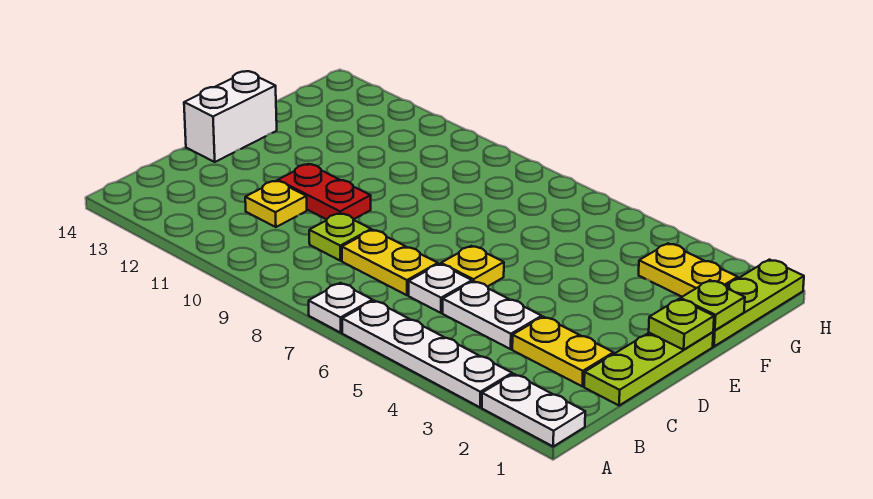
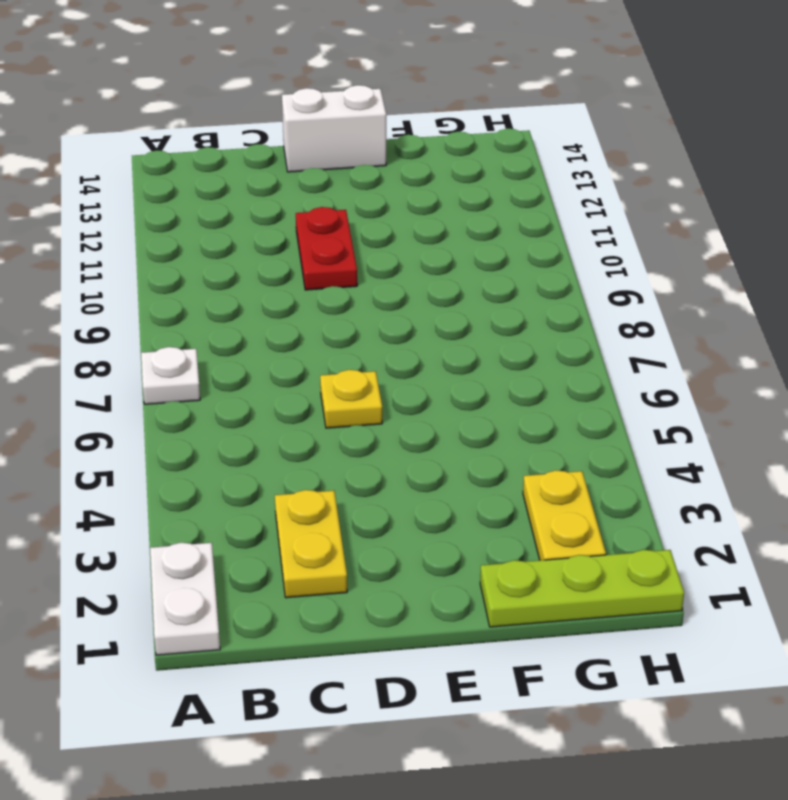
none -> white 1x4 plate [342,301,512,407]
none -> lime 1x3 plate [584,332,713,405]
none -> white 1x2 plate [443,281,542,349]

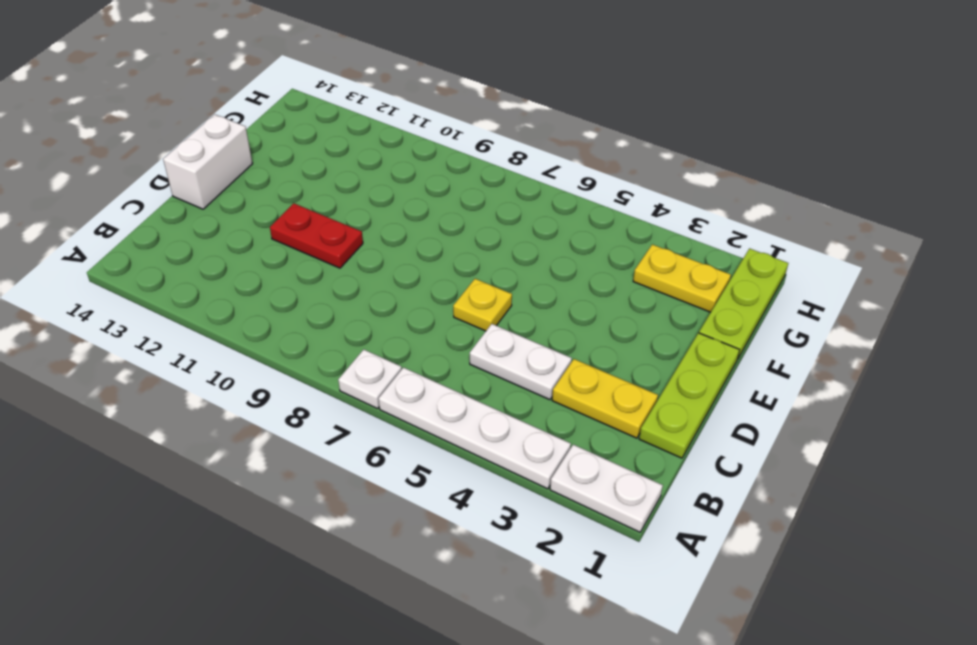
none -> white 1x1 plate [409,264,472,313]
none -> yellow 1x2 plate [342,230,438,295]
none -> lime 1x1 plate [309,213,371,261]

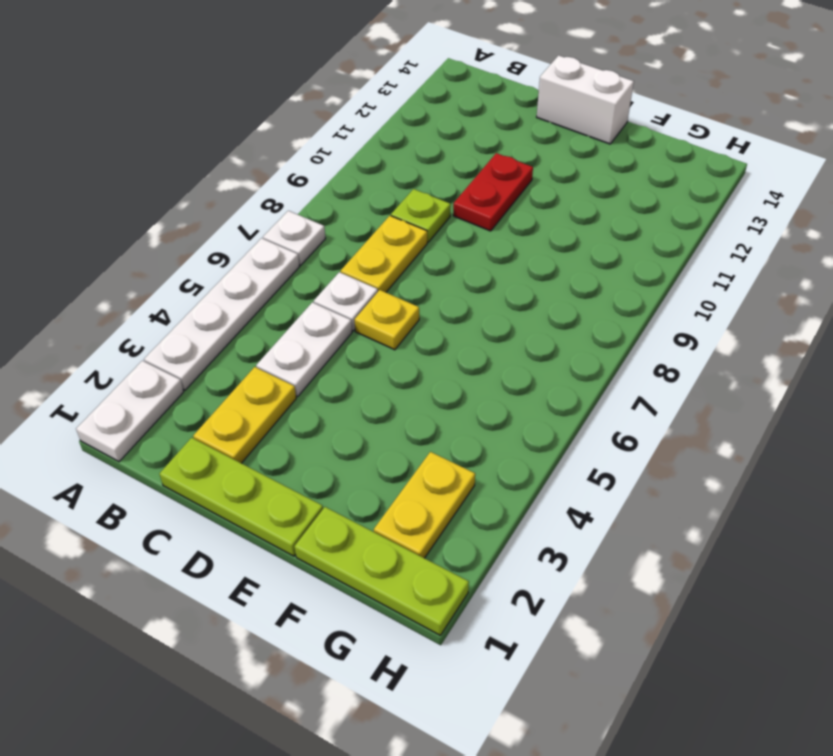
none -> yellow 1x1 plate [245,181,307,227]
none -> lime 1x1 plate [649,299,714,350]
none -> lime 1x1 plate [681,280,745,330]

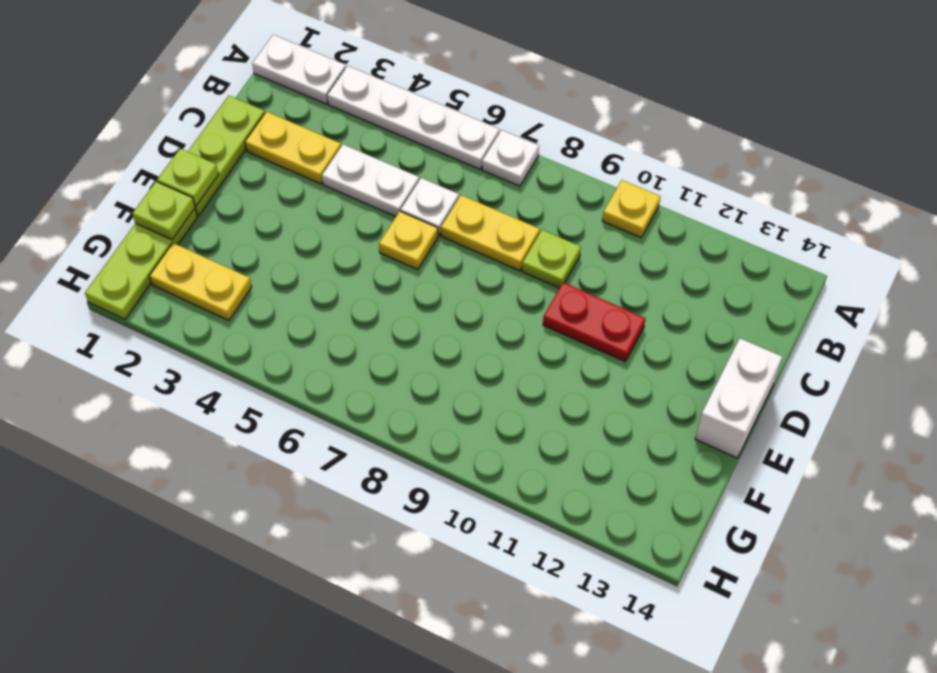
yellow 1x1 plate [602,180,660,238] -> yellow 1x1 plate moved to [245,181,307,227]

